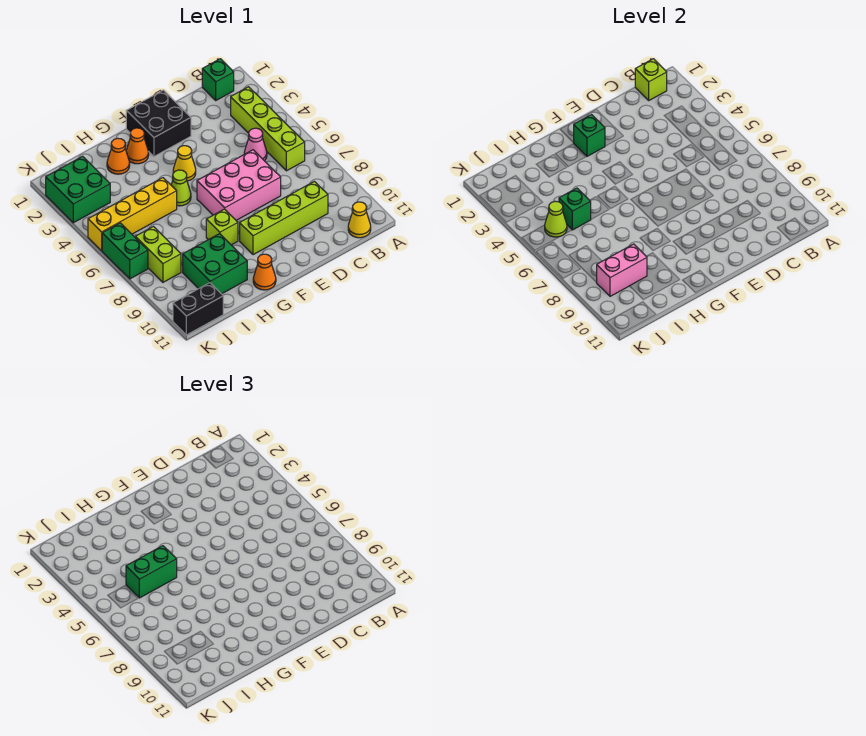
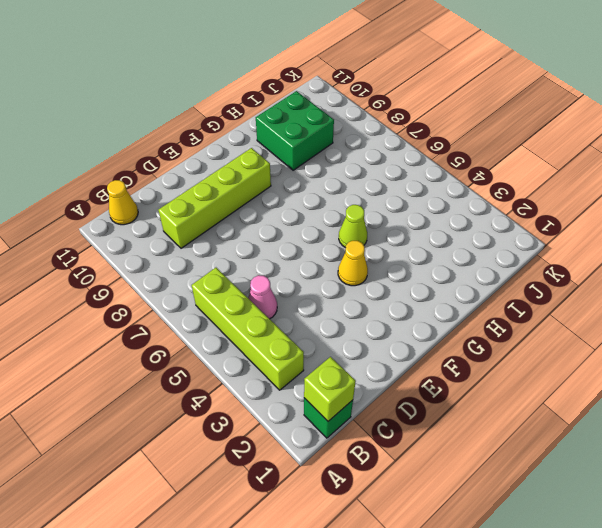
none -> pink 2x3 brick [197,150,281,220]
none -> black 2x2 brick [126,90,191,156]
none -> orange 1x1 cone [126,128,149,164]

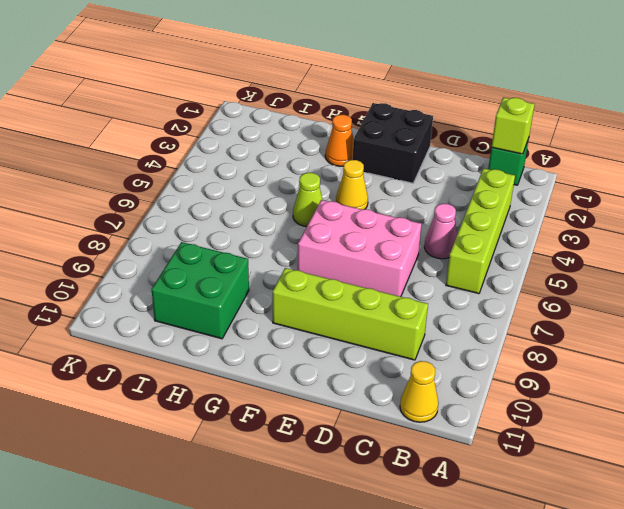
none -> lime 1x1 brick [206,209,238,245]
none -> orange 1x1 cone [253,254,276,290]
none -> orange 1x1 cone [107,138,130,174]

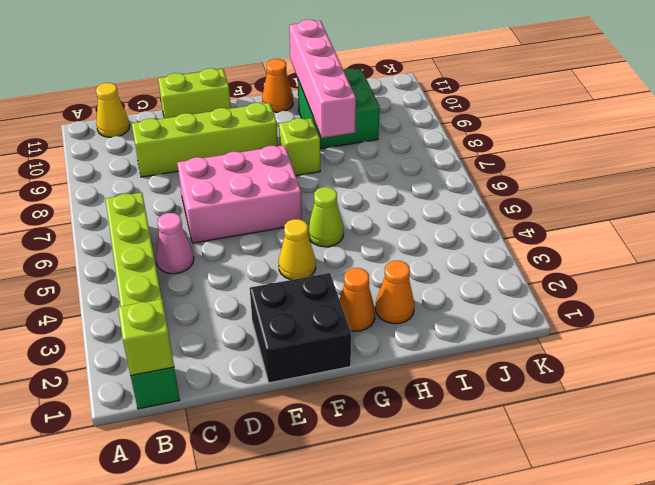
lime 1x2 brick [158,68,231,118] -> lime 1x2 brick turned to [135,227,181,282]
pink 1x4 brick [289,20,356,138] -> none
none -> yellow 1x4 brick [88,178,177,251]
none -> green 2x2 brick [46,156,110,223]
none -> black 1x2 brick [173,283,223,335]

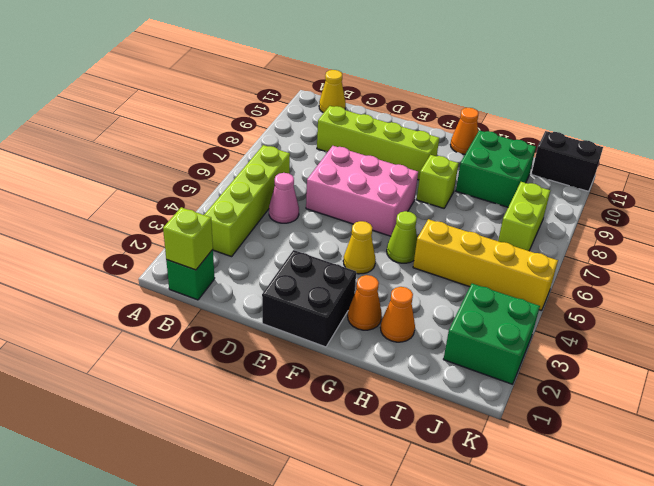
none -> green 1x2 brick [102,223,148,279]
none -> green 1x1 brick [574,115,605,156]
none -> green 1x1 brick [559,188,591,230]

